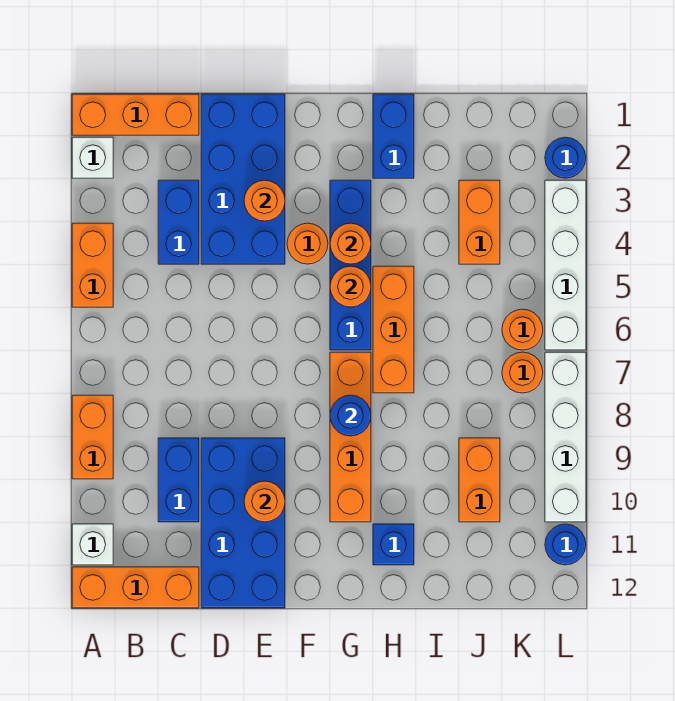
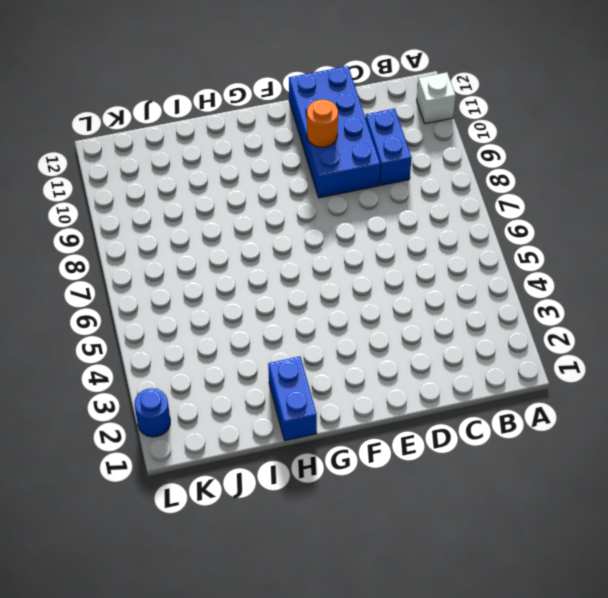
none -> orange 1x3 brick [72,94,199,135]
none -> white 1x1 brick [72,137,113,178]
none -> orange 1x2 brick [72,223,113,307]

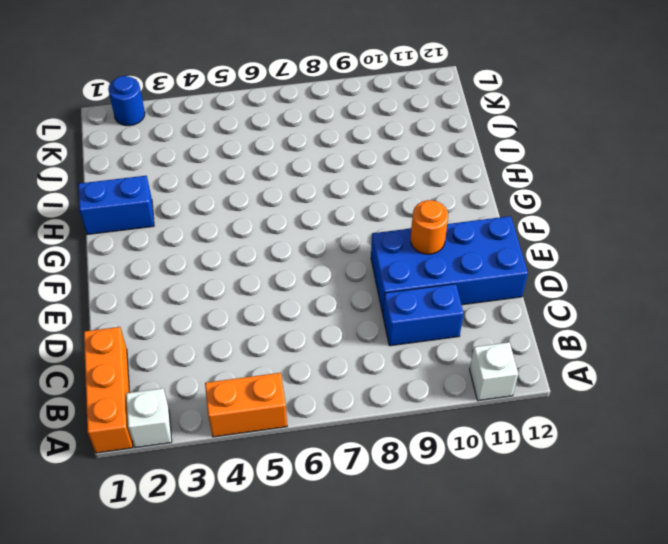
none -> orange 1x2 brick [72,395,113,479]
none -> orange 1x3 brick [72,567,199,608]
none -> blue 1x2 brick [158,180,199,264]

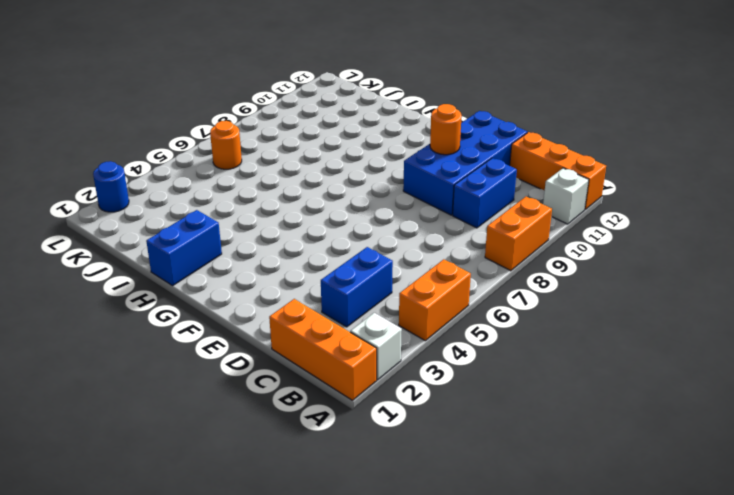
none -> blue 2x4 brick [201,94,285,264]
none -> orange 1x1 round brick [287,223,328,264]
none -> blue 1x4 brick [330,180,371,350]

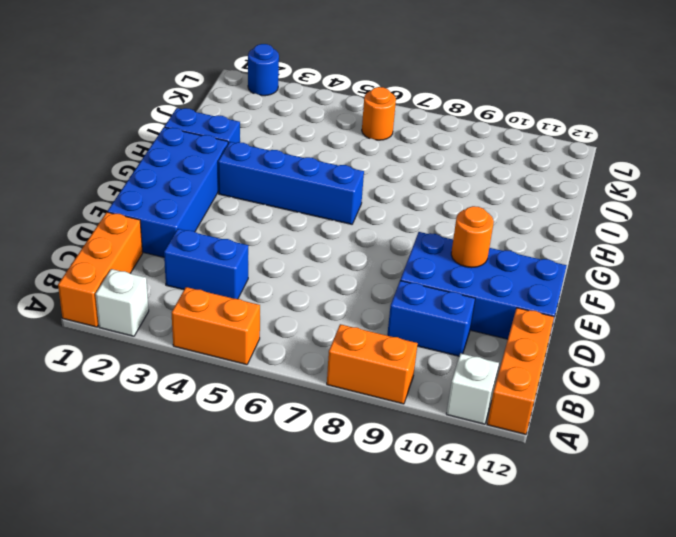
blue 2x4 brick [107,127,228,257] -> blue 2x4 brick turned to [201,94,285,264]
none -> orange 1x1 round brick [287,223,328,264]
none -> orange 1x4 brick [330,352,371,522]
none -> orange 1x3 brick [373,266,414,393]

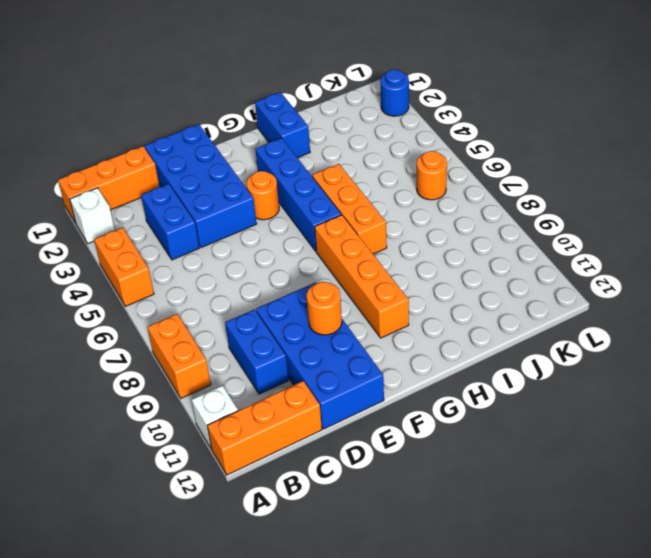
none -> blue 1x1 brick [373,524,414,565]
none -> orange 1x2 brick [459,180,500,264]
none -> orange 1x2 brick [459,438,500,522]

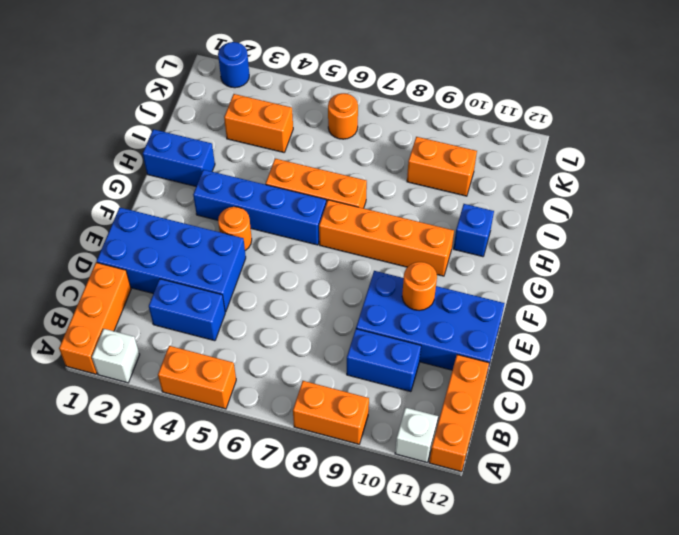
none -> orange 1x1 round brick [502,352,543,393]
none -> white 1x4 brick [545,180,586,350]
none -> white 1x4 brick [545,352,586,522]

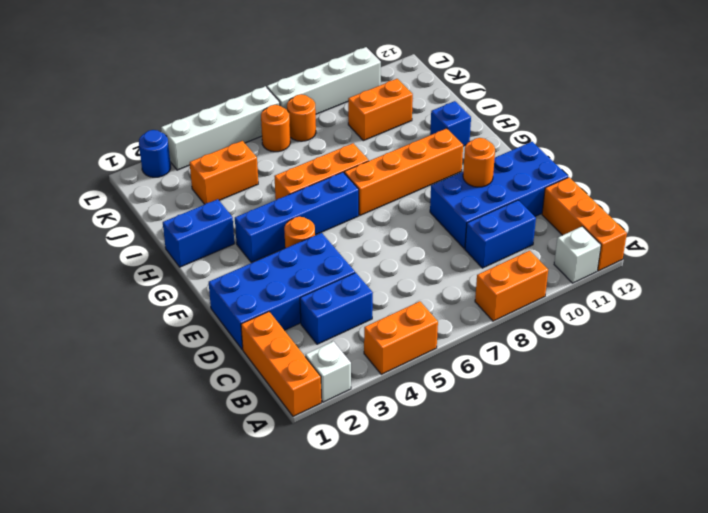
none -> blue 1x1 round brick [545,524,586,565]
none -> orange 1x1 round brick [244,180,285,221]
none -> orange 1x1 round brick [330,223,371,264]

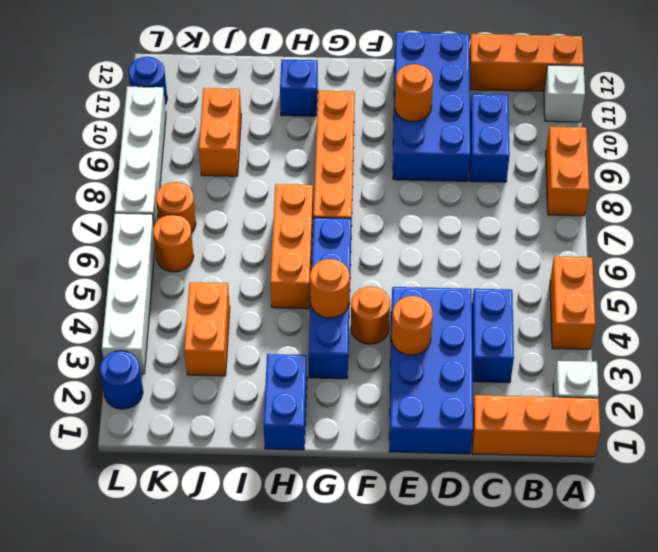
none -> orange 1x1 round brick [330,266,371,307]
none -> blue 1x1 round brick [330,395,371,436]

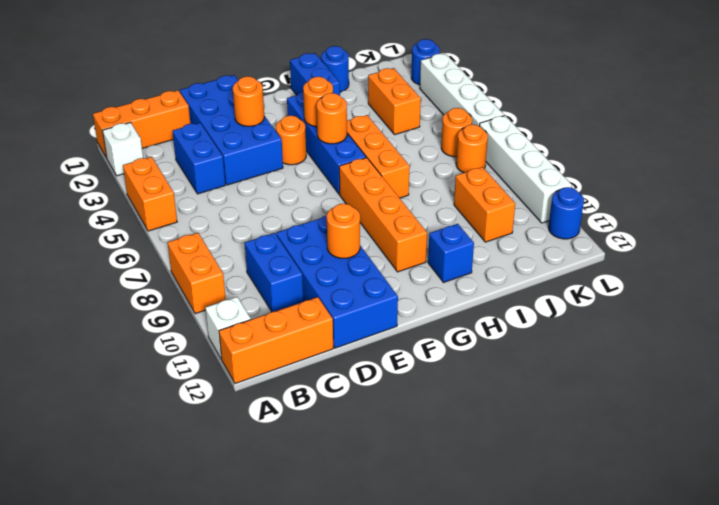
blue 1x1 round brick [321,46,349,92] -> blue 1x1 round brick moved to [330,395,371,436]

